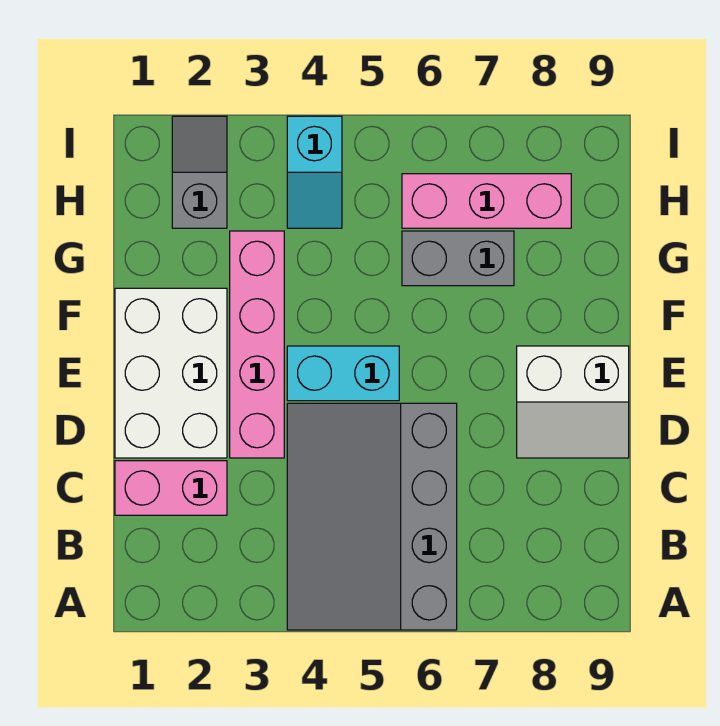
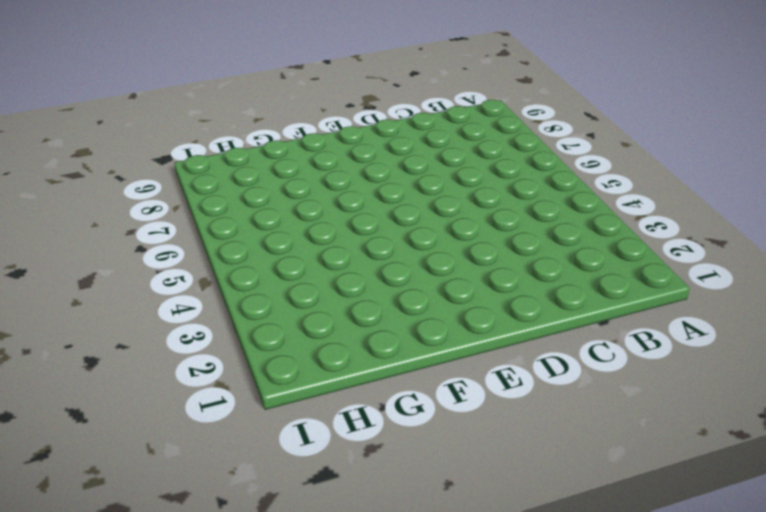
none -> grey 3x4 slope [287,403,457,630]
none -> pink 1x2 brick [115,461,227,515]

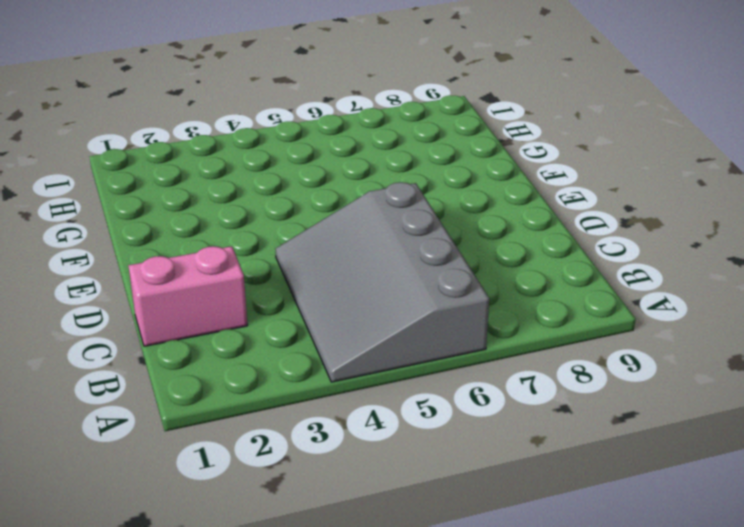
none -> white 2x3 brick [115,288,227,458]
none -> pink 1x4 brick [230,231,284,458]

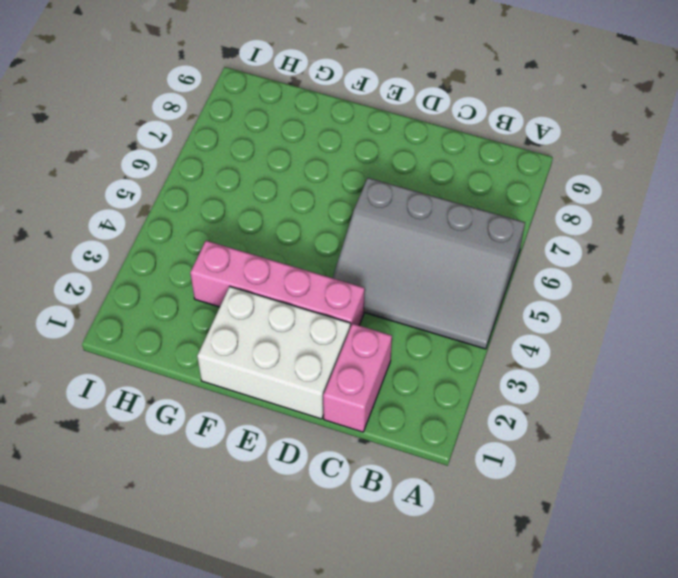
none -> white 2x2 slope [517,346,629,458]
none -> cyan 1x2 brick [287,346,399,401]

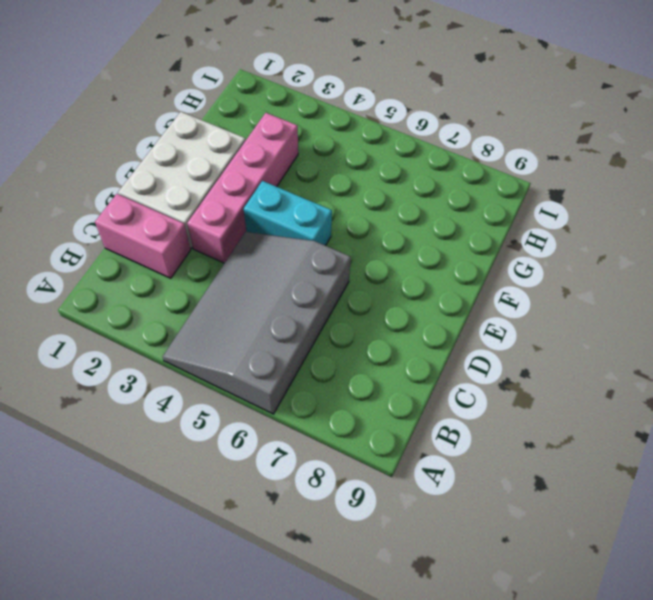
none -> white 2x2 slope [517,346,629,458]
none -> grey 1x2 brick [402,231,514,286]

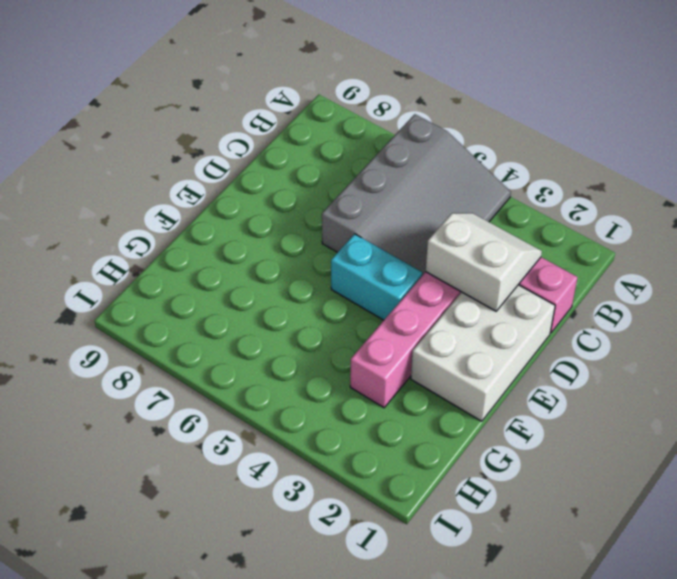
white 2x2 slope [426,213,542,311] -> white 2x2 slope moved to [517,346,629,458]
none -> grey 1x2 brick [402,231,514,286]
none -> grey 1x2 slope [172,116,227,228]

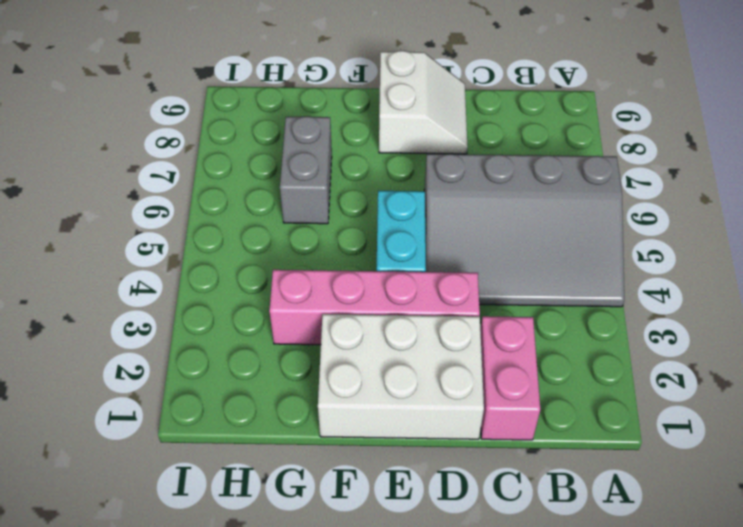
none -> grey 1x2 slope [172,116,227,228]
none -> cyan 1x2 slope [287,116,342,228]

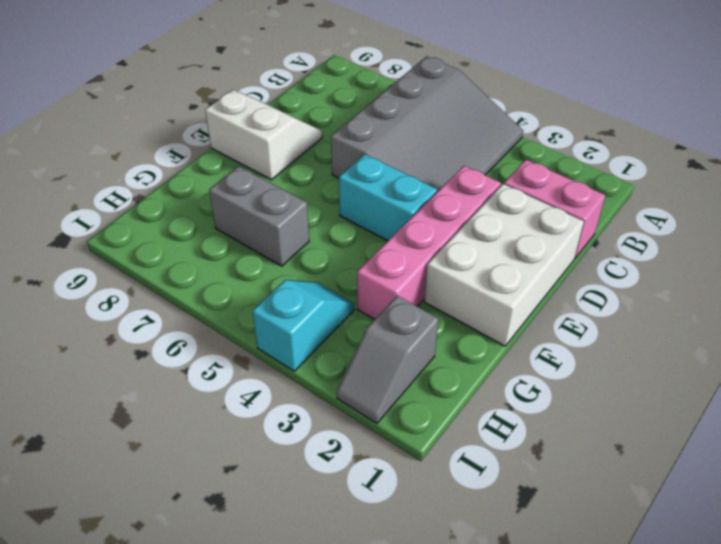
none -> pink 1x3 brick [402,174,571,228]

